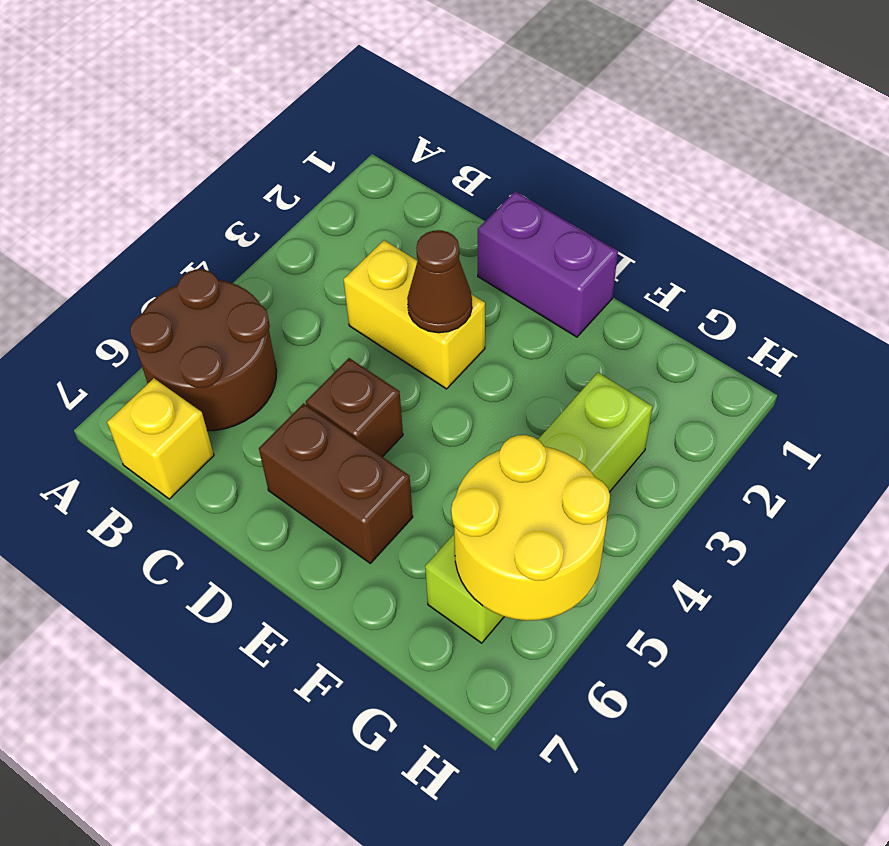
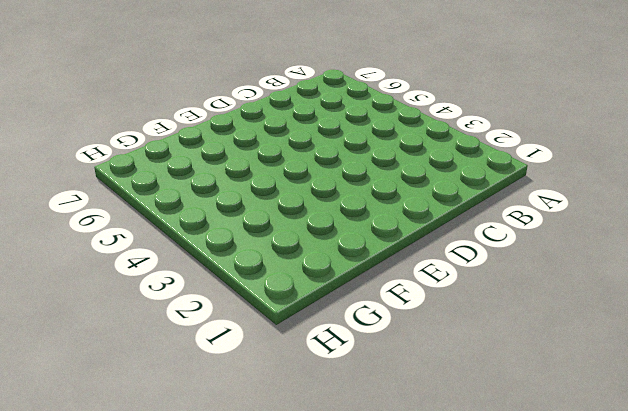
none -> brown 2x2 round brick [130,269,277,431]
none -> yellow 1x1 brick [107,378,214,499]

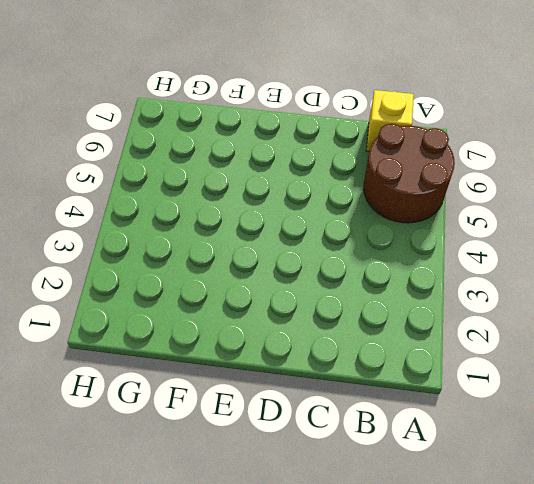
none -> yellow 1x2 brick [344,240,485,389]
none -> purple 1x2 brick [478,191,618,337]

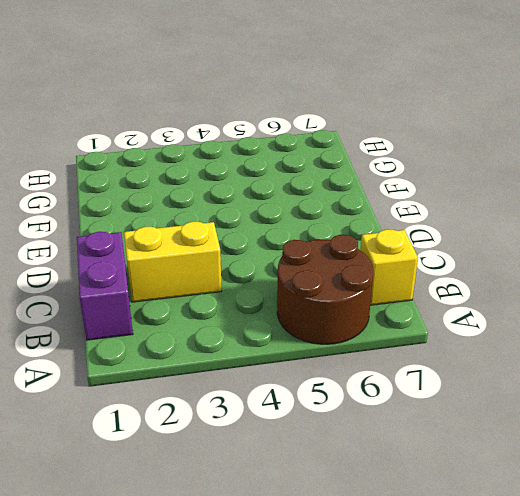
purple 1x2 brick [77,232,133,340] -> purple 1x2 brick moved to [478,191,618,337]
yellow 1x2 brick [124,222,222,302] -> yellow 1x2 brick turned to [344,240,485,389]
none -> brown 1x1 brick [306,358,403,457]
none -> brown 1x2 brick [259,403,413,563]

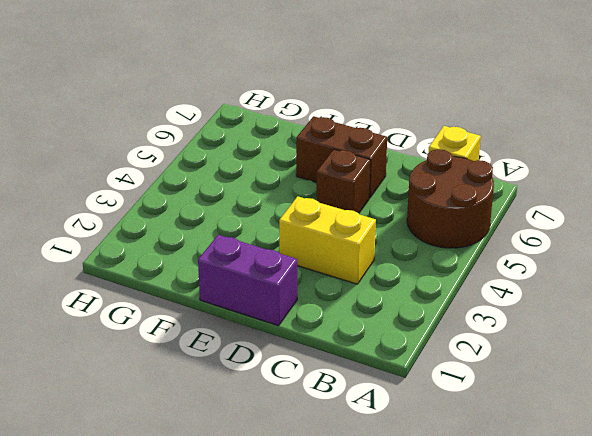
none -> lime 1x4 brick [425,373,653,643]
none -> brown 1x1 cone [407,230,472,333]

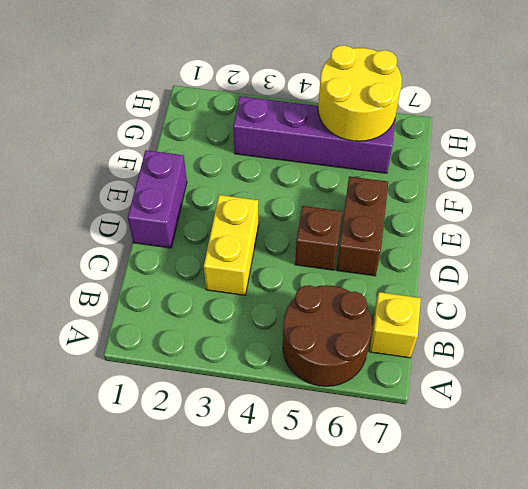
purple 1x4 brick [233,96,396,173] -> lime 1x4 brick [425,373,653,643]
none -> brown 1x1 cone [407,230,472,333]

